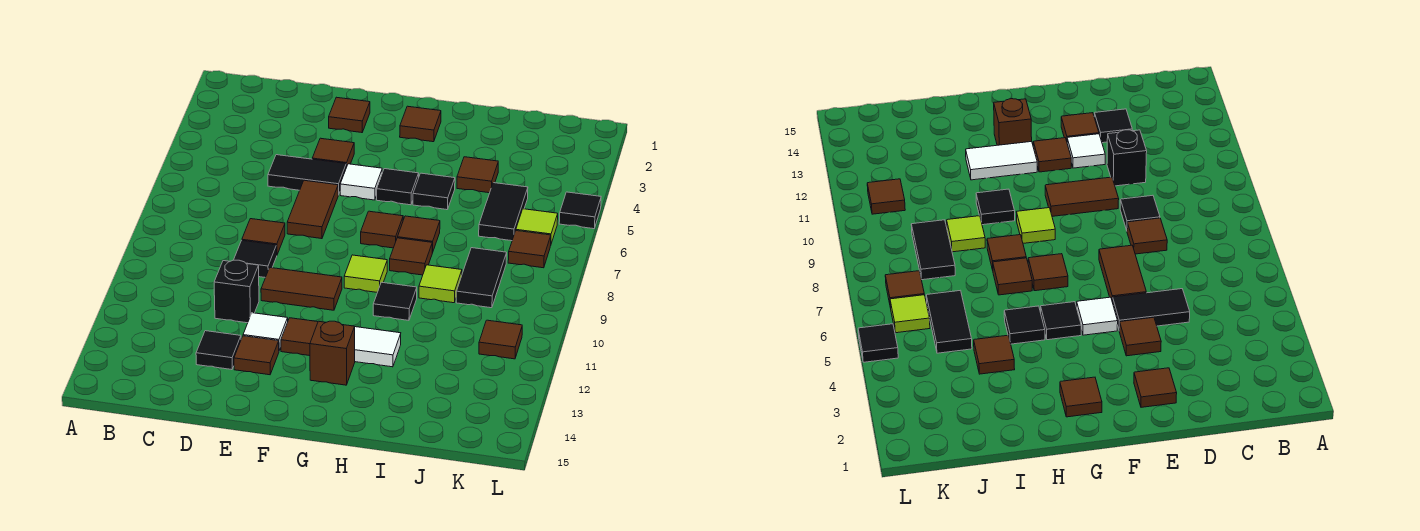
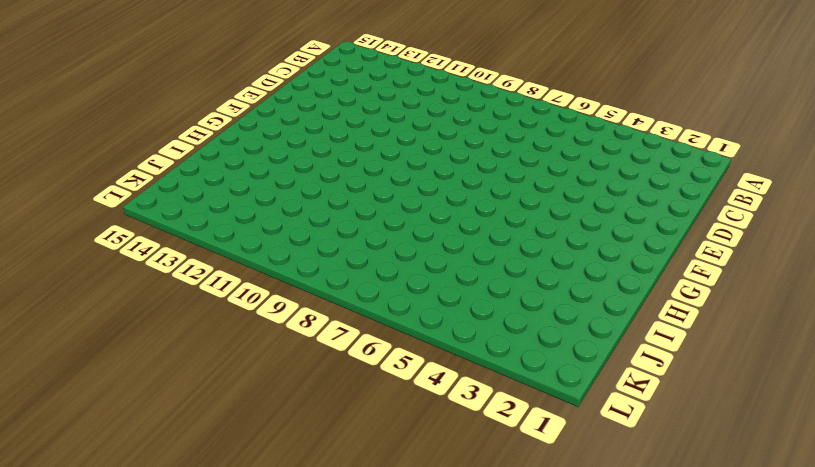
none -> black 1x2 tile [268,155,346,195]
none -> brown 1x1 tile [242,219,285,254]
none -> black 1x1 tile [234,241,277,278]
none -> black 1x1 brick [214,260,259,323]

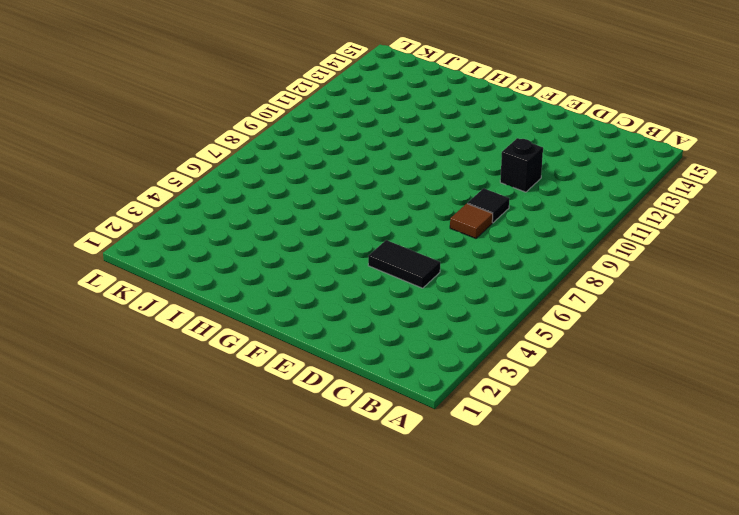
none -> black 1x1 tile [196,331,241,370]
none -> brown 1x1 tile [329,97,370,133]
none -> brown 1x1 tile [312,138,354,167]
none -> brown 1x2 tile [287,180,338,239]

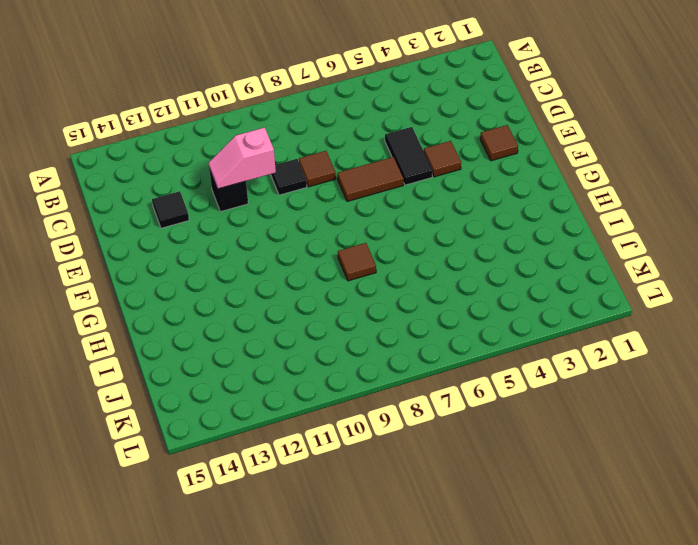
pink 1x2 slope [209,127,276,189] -> none
none -> brown 1x2 tile [261,268,342,310]
none -> white 1x1 tile [243,313,288,350]
none -> brown 1x1 tile [234,336,279,375]
none -> white 1x1 tile [340,164,382,200]

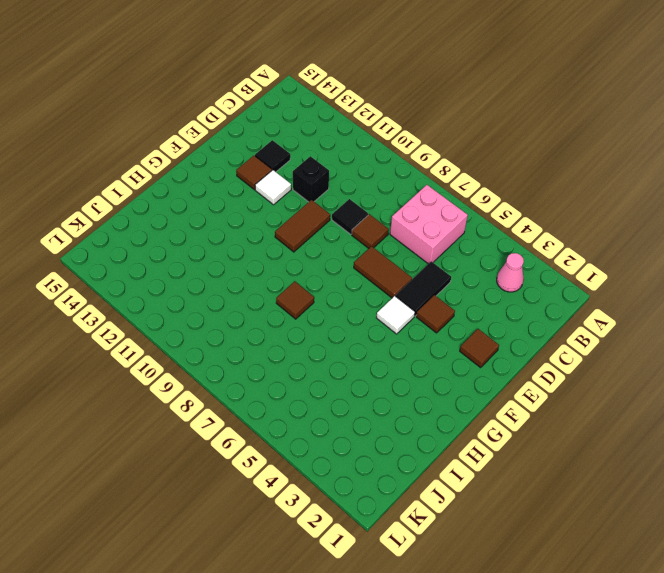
pink 1x1 cone [497,253,524,292] -> none
pink 2x2 brick [390,185,468,264] -> none
none -> brown 1x1 tile [281,318,318,356]
none -> brown 1x1 tile [400,106,441,142]
none -> black 1x1 tile [377,169,419,205]
none -> brown 1x1 tile [361,211,403,248]

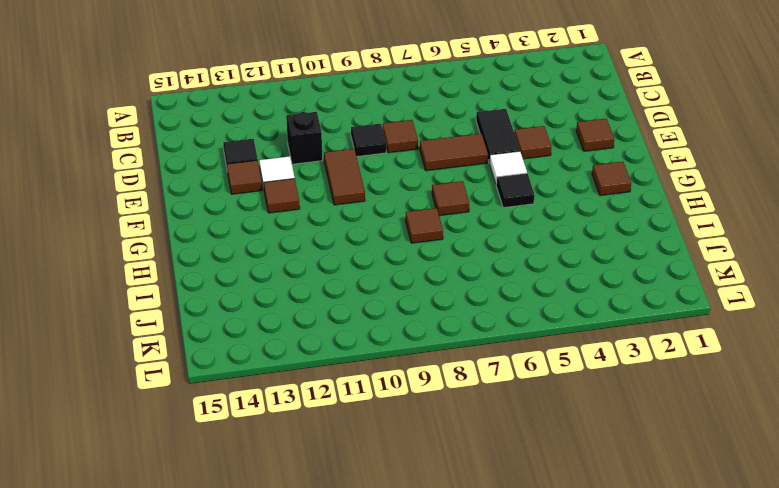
none -> lime 1x1 tile [344,255,387,292]
none -> white 1x2 tile [355,327,401,367]
none -> brown 1x1 brick [310,321,355,385]
none -> black 1x1 tile [413,173,455,210]

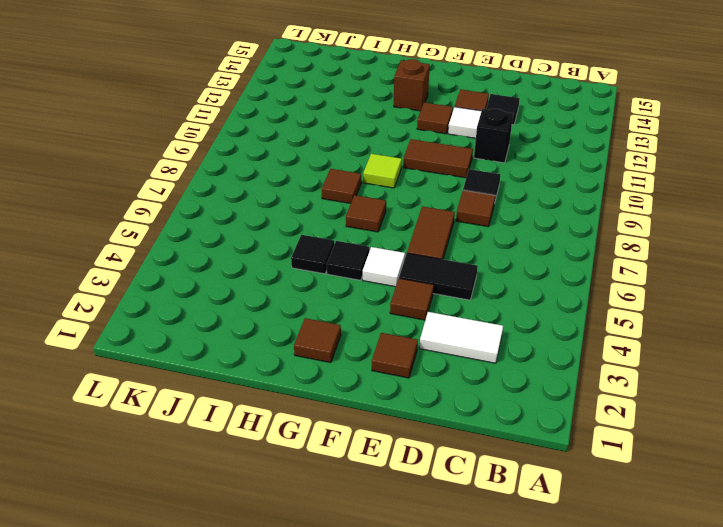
white 1x2 tile [420,312,503,363] -> white 1x2 tile moved to [355,327,401,367]
none -> brown 1x1 tile [397,216,440,253]
none -> black 1x1 tile [373,282,417,320]
none -> brown 1x1 tile [457,157,498,193]
none -> lime 1x1 tile [419,265,462,303]

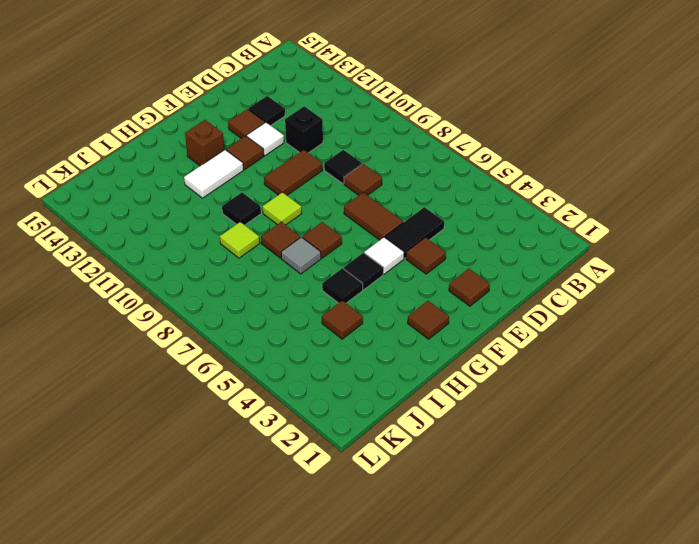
grey 1x1 tile [281,237,321,274] -> brown 1x1 tile [397,216,440,253]
none -> black 1x2 tile [479,183,528,241]
none -> black 1x2 tile [456,248,507,308]
none -> lime 1x1 tile [516,209,558,244]
none -> brown 1x1 tile [508,231,551,268]

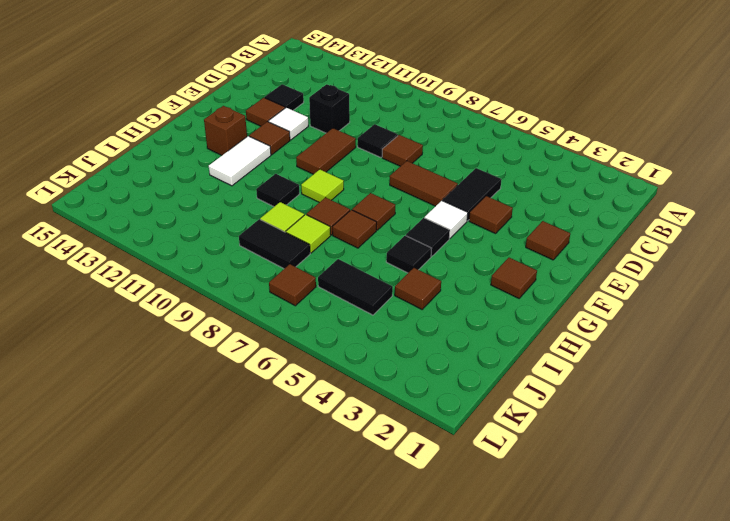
lime 1x1 tile [286,214,331,253] -> lime 1x1 tile moved to [516,209,558,244]
none -> brown 1x1 tile [479,320,522,359]
none -> black 1x1 tile [559,192,601,229]

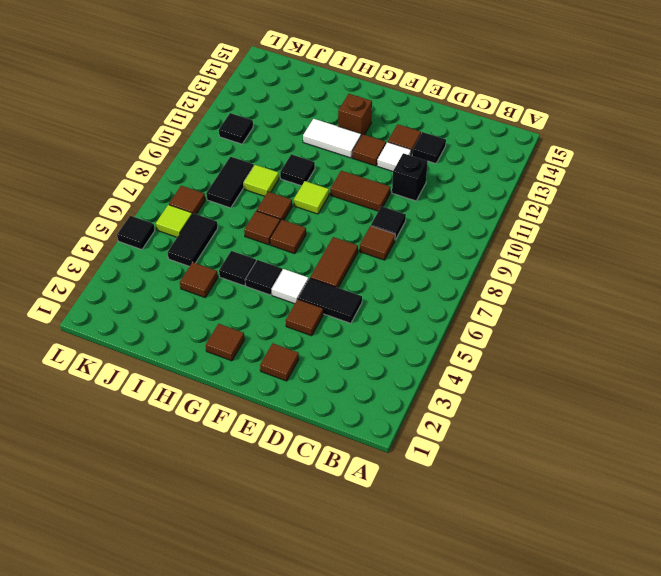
black 1x1 tile [219,113,253,144] -> brown 1x1 tile [479,320,522,359]

